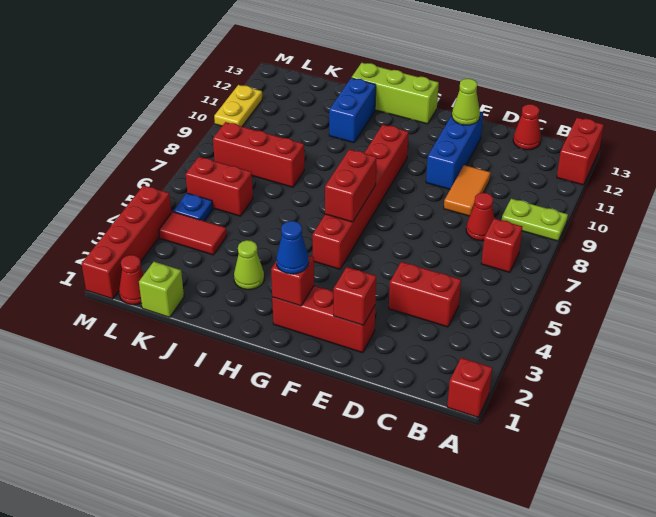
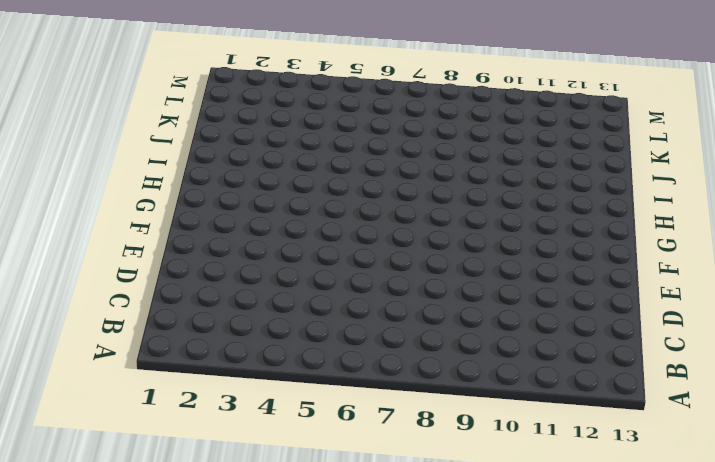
none -> red 1x1 brick [447,358,492,417]
none -> lime 1x2 plate [502,199,568,241]
none -> red 1x2 brick [557,118,604,185]

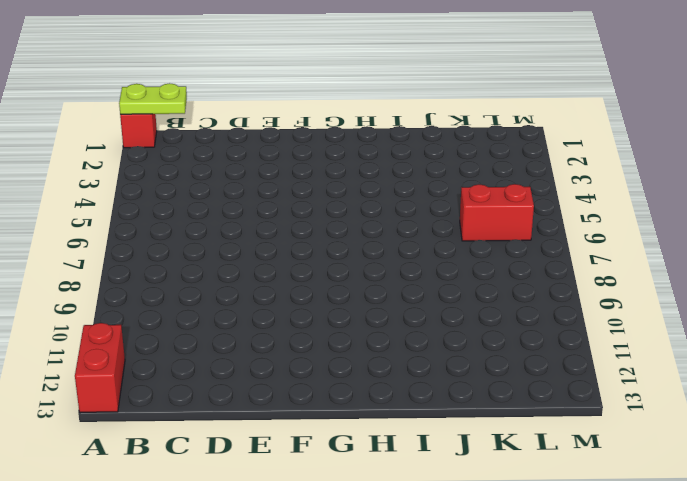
lime 1x2 plate [119,83,187,115] -> lime 1x2 plate moved to [502,199,568,241]
none -> red 1x1 brick [481,218,522,272]
none -> red 1x2 brick [389,262,461,327]
none -> red 1x1 cone [466,193,494,241]

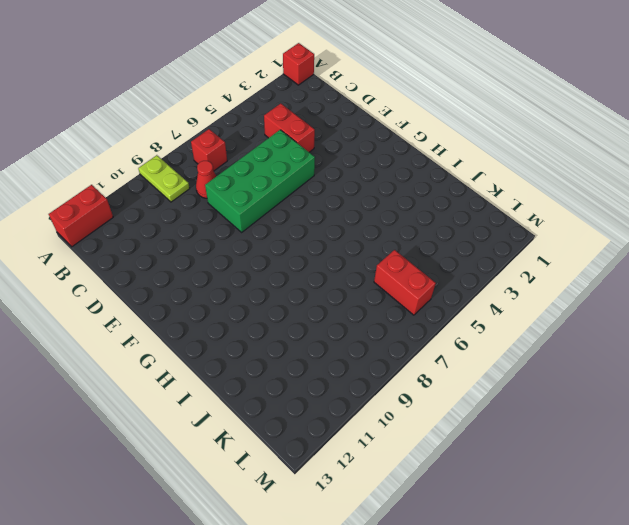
green 2x4 brick [205,130,315,232] -> none
none -> red 1x1 cone [513,104,541,150]
none -> orange 1x2 tile [444,165,490,216]
none -> red 1x3 brick [272,286,375,353]

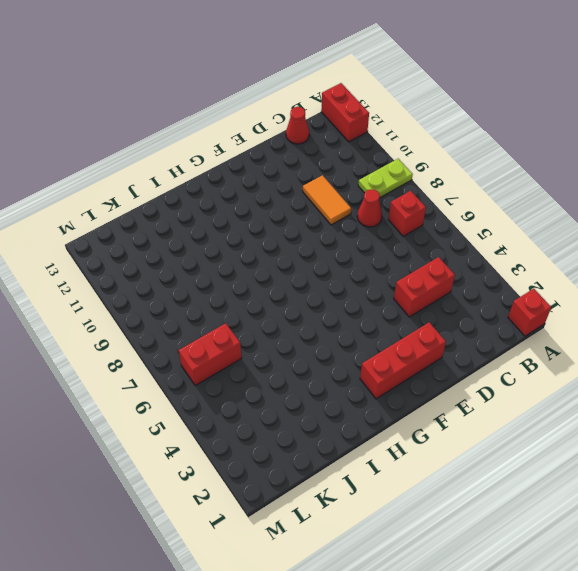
none -> blue 1x3 brick [426,112,483,189]
none -> red 1x6 brick [313,125,408,269]
none -> lime 1x3 brick [351,63,439,124]

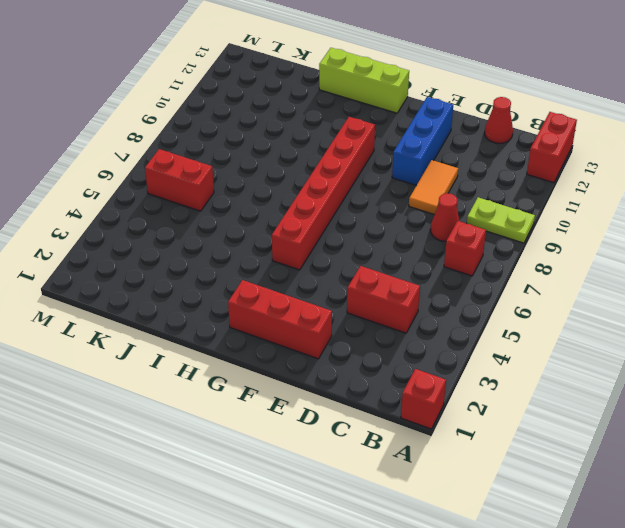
none -> lime 1x1 cone [234,240,264,290]
none -> blue 1x2 brick [329,78,376,143]
none -> red 1x3 brick [213,122,304,187]

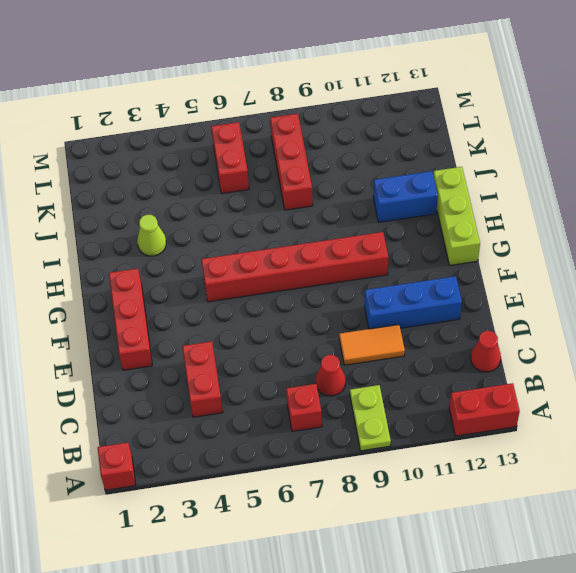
none -> lime 1x1 brick [139,262,184,317]
none -> red 1x2 tile [159,212,227,255]
none -> red 1x1 cone [119,255,144,305]

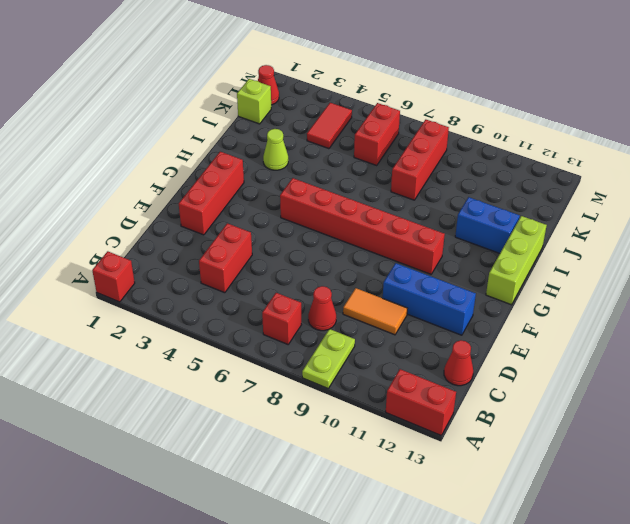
none -> blue 1x1 plate [173,193,213,221]
none -> red 1x4 brick [82,185,171,299]
none -> yellow 1x2 plate [214,85,262,126]

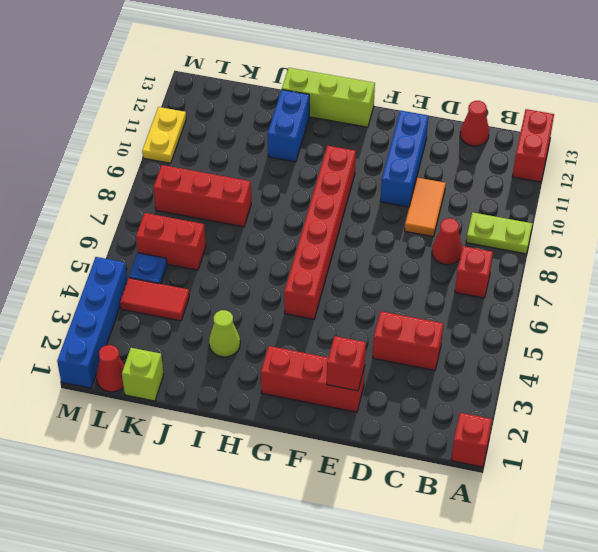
blue 1x4 brick [57,257,127,388] -> red 1x4 brick [82,185,171,299]
none -> lime 1x1 cone [452,79,480,125]
none -> red 1x1 brick [271,255,314,306]
none -> red 1x2 brick [325,149,377,222]

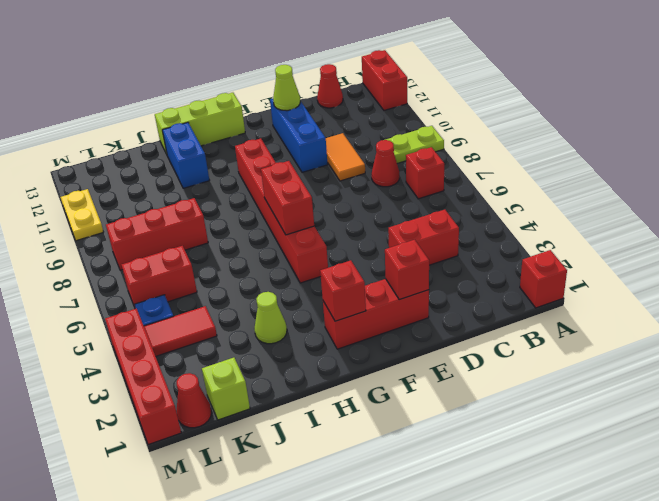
none -> blue 1x1 cone [276,221,309,274]

